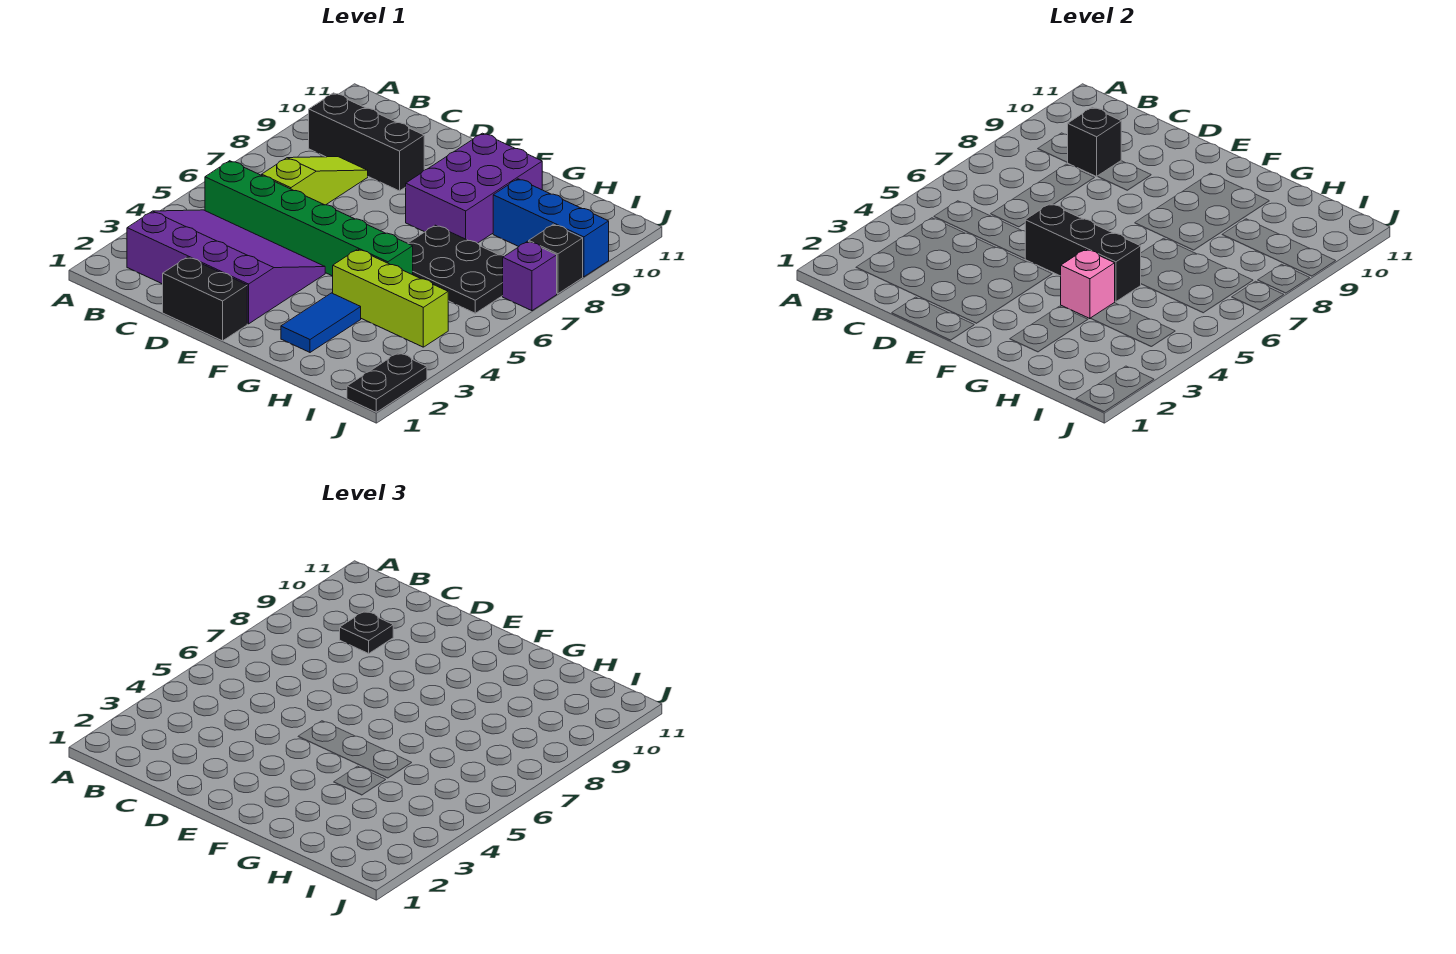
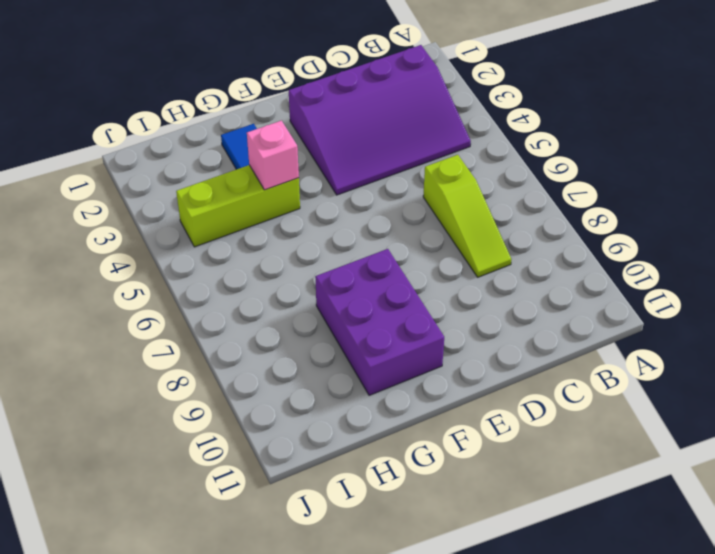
none -> green 1x6 brick [205,161,413,276]
none -> black 1x3 brick [309,93,424,191]
none -> black 1x2 brick [163,257,247,341]

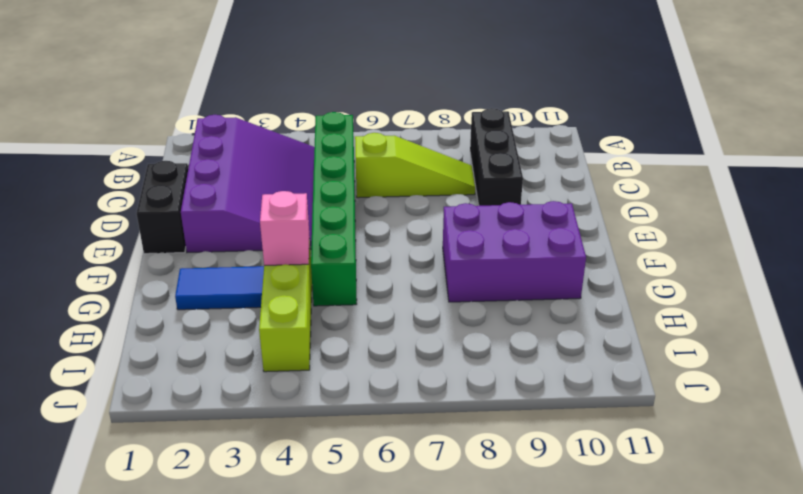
none -> black 2x3 plate [408,225,504,313]
none -> blue 1x3 brick [493,179,609,277]
none -> black 1x2 plate [347,353,427,412]

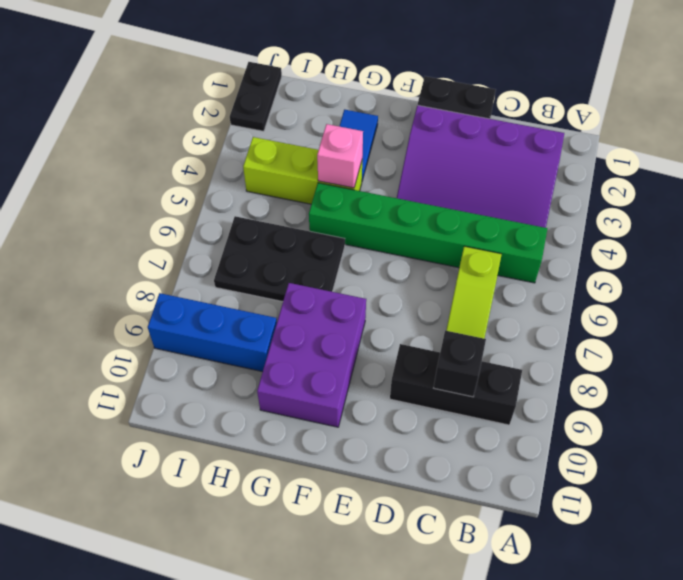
none -> purple 1x1 brick [503,241,557,311]
none -> black 1x1 brick [529,224,583,294]
none -> black 1x3 brick [1025,204,1141,302]

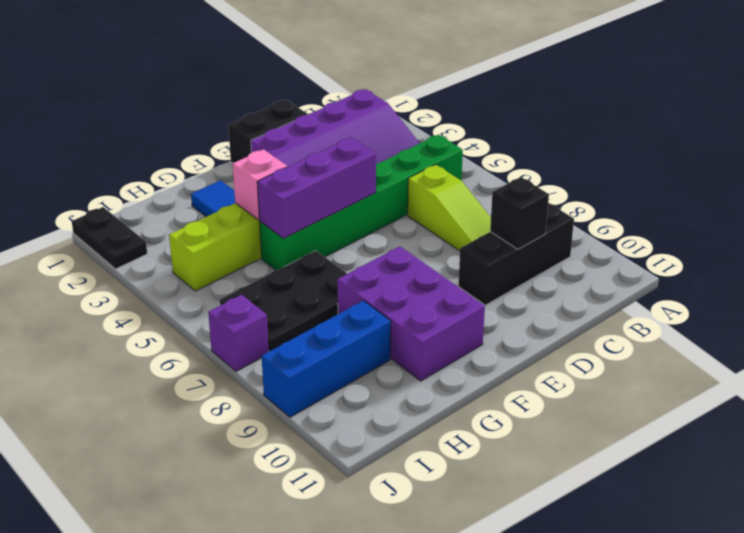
purple 1x3 brick [257,137,376,239] -> black 1x3 brick [1025,204,1141,302]
none -> black 1x1 brick [529,224,583,294]
none -> black 1x1 plate [340,611,393,654]

